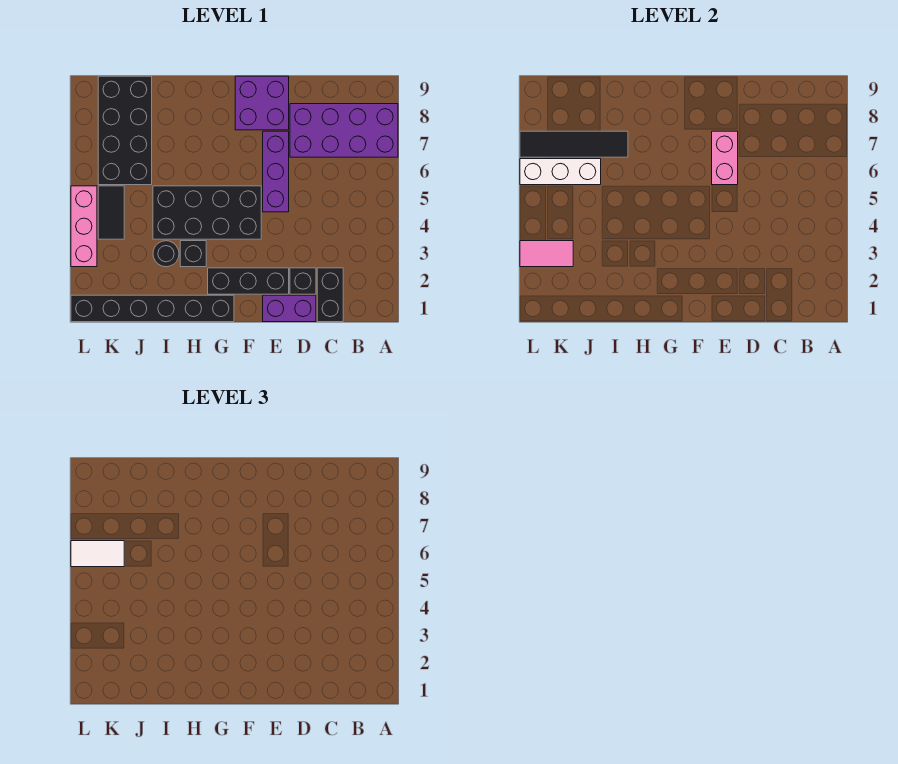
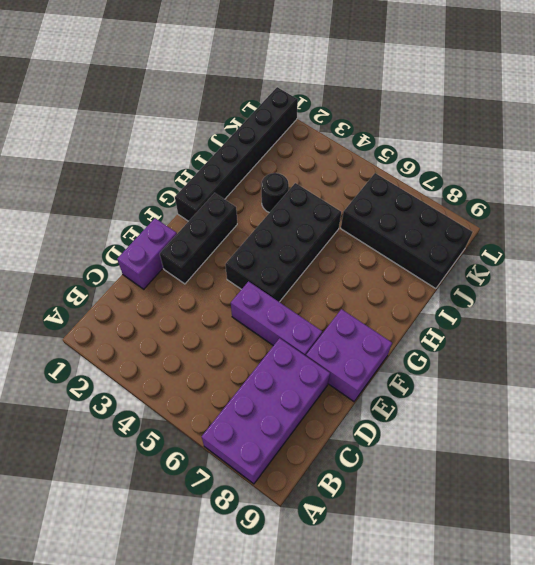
none -> black 1x2 brick [317,268,343,322]
none -> black 1x1 brick [290,268,316,294]
none -> black 1x1 brick [180,241,206,267]

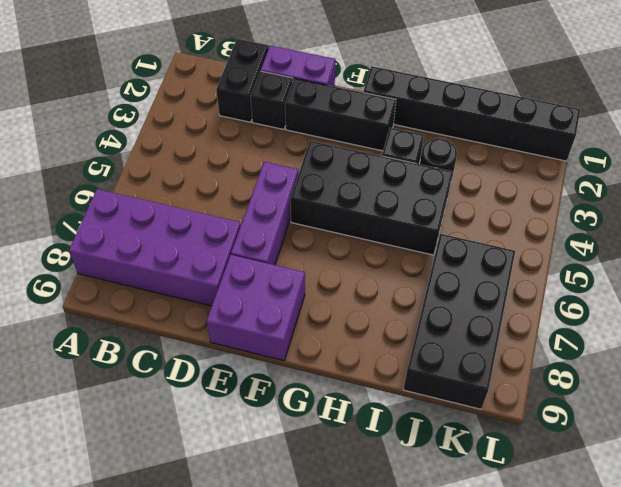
none -> black 1x2 tile [98,186,124,239]
none -> pink 1x3 brick [71,186,97,267]
none -> pink 1x2 brick [712,131,738,185]

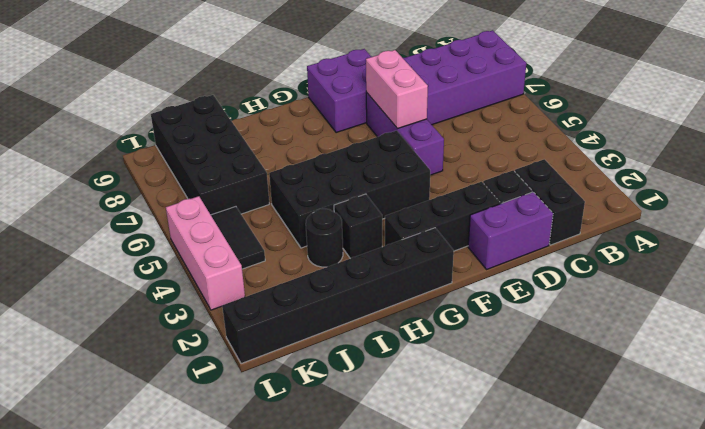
none -> black 1x4 tile [520,131,628,157]
none -> white 1x3 brick [520,159,601,185]
none -> pink 1x2 tile [520,241,573,267]

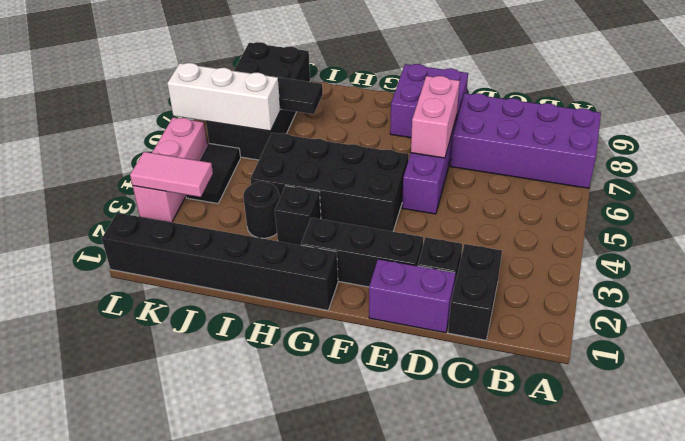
none -> white 1x2 tile [71,541,124,567]

